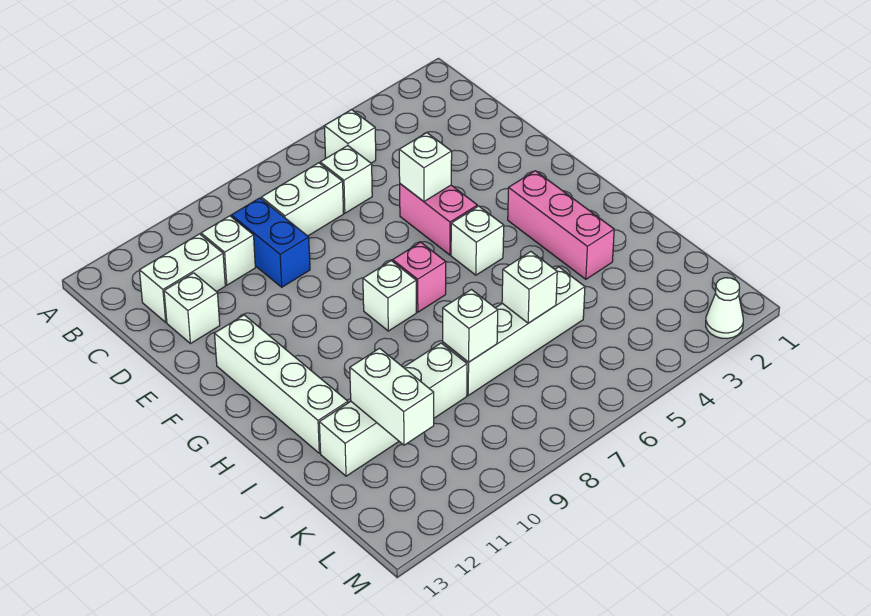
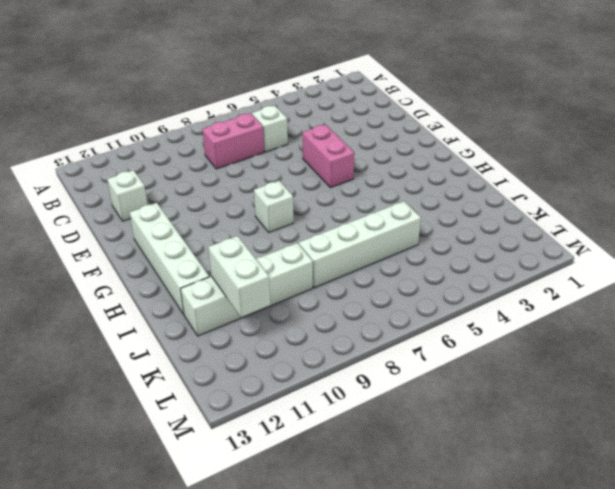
pink 1x2 brick [202,113,264,169] -> white 1x2 brick [261,163,344,236]
none -> white 1x1 brick [324,110,376,163]
none -> blue 1x2 brick [231,198,310,287]
none -> white 1x1 brick [201,216,255,285]

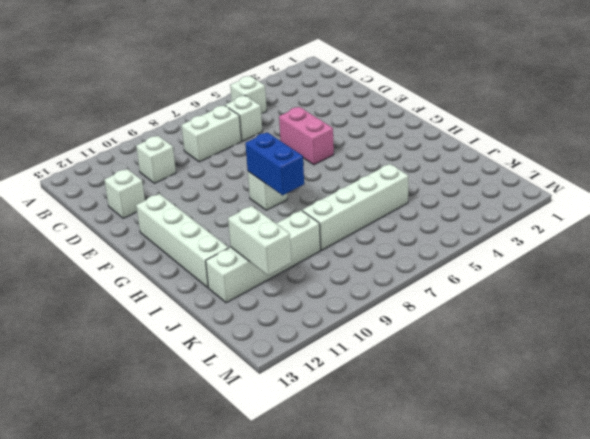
blue 1x2 brick [245,132,304,195] -> blue 1x2 brick moved to [231,198,310,287]
none -> white 1x2 brick [139,234,225,322]
none -> pink 1x3 brick [508,171,614,279]
none -> white 1x1 brick [451,206,504,275]

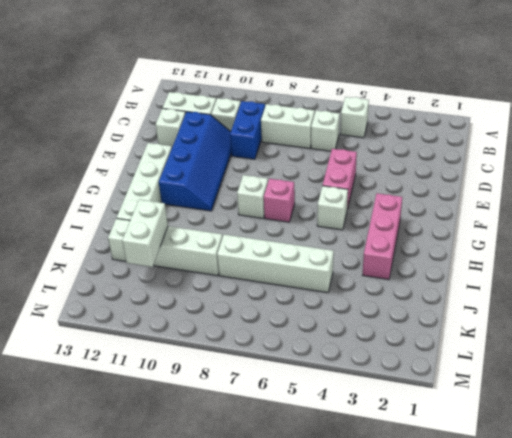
blue 2x4 slope [159,112,231,211] -> none
none -> white 1x1 cone [706,278,743,339]
none -> white 1x1 brick [399,133,452,201]
none -> white 1x1 brick [502,252,557,323]

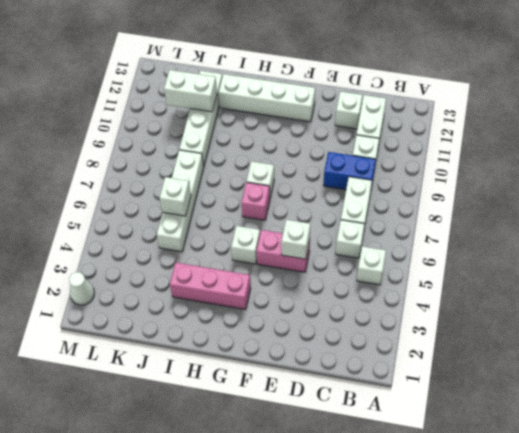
none -> white 1x1 brick [443,290,498,362]

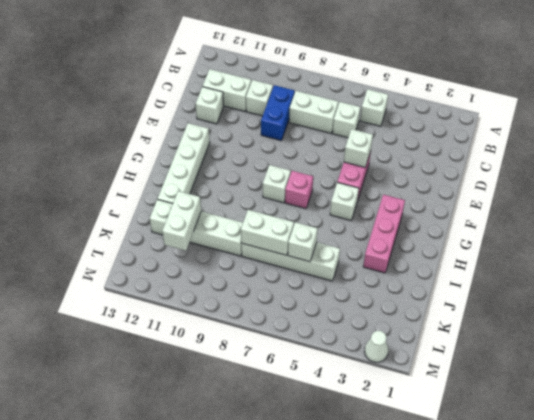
white 1x2 brick [241,210,294,255] -> white 1x1 brick [443,290,498,362]

